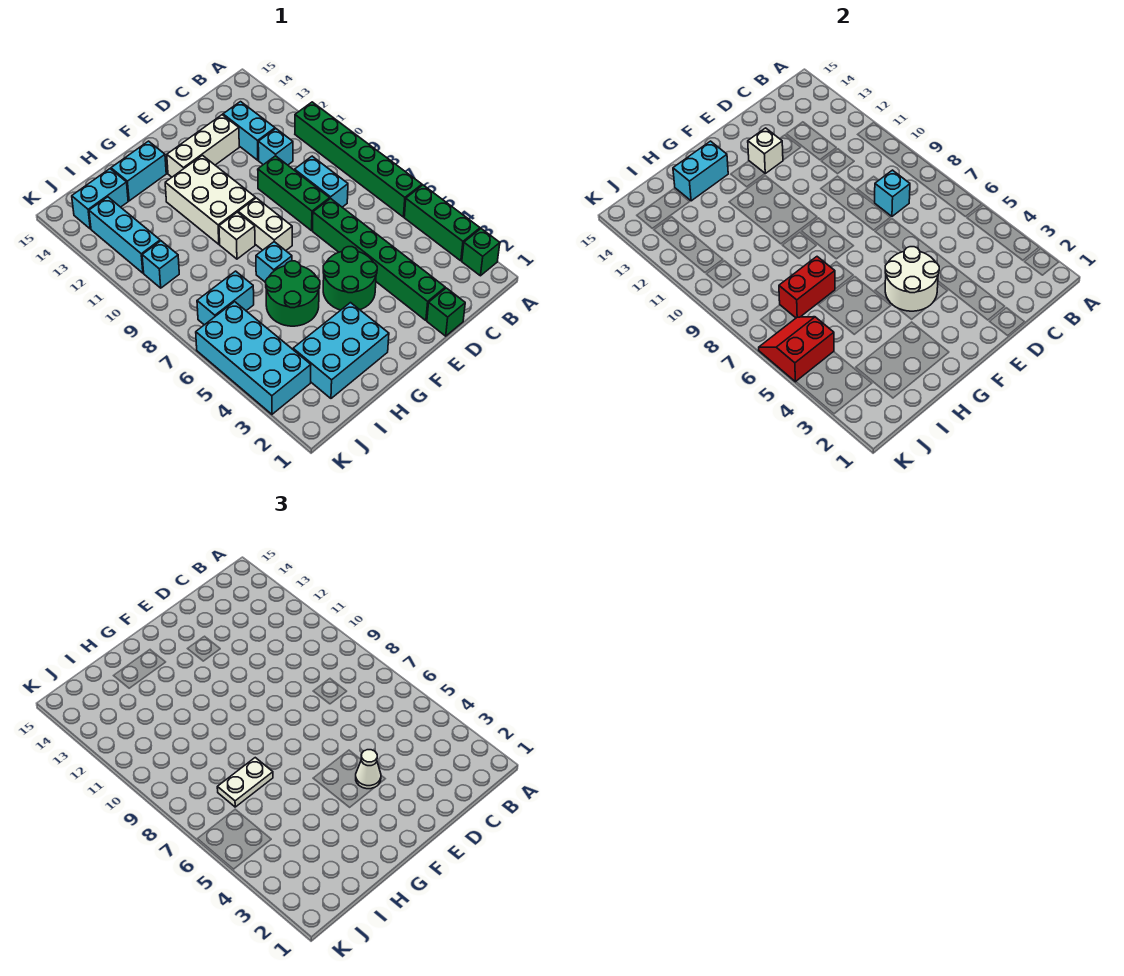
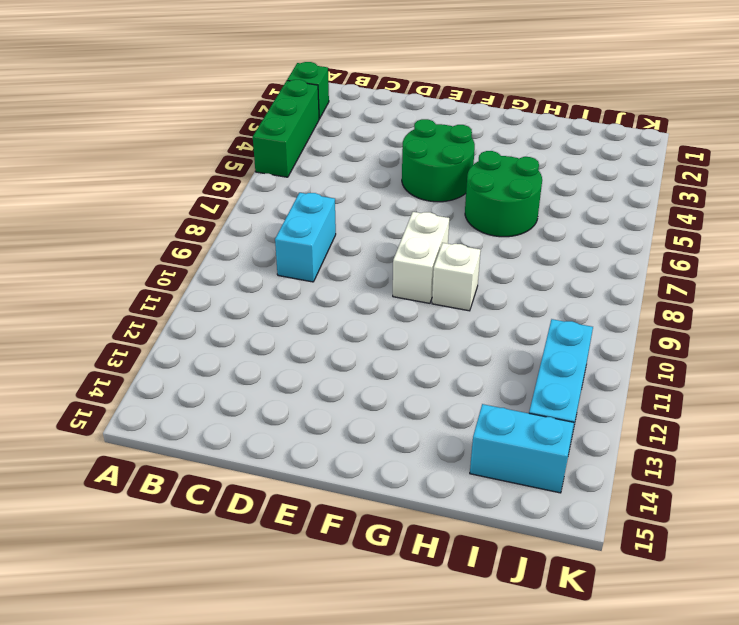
none -> green 1x6 brick [295,102,422,217]
none -> cyan 1x1 brick [258,129,293,165]
none -> cyan 1x2 brick [223,102,275,160]
none -> green 1x1 brick [427,288,465,336]

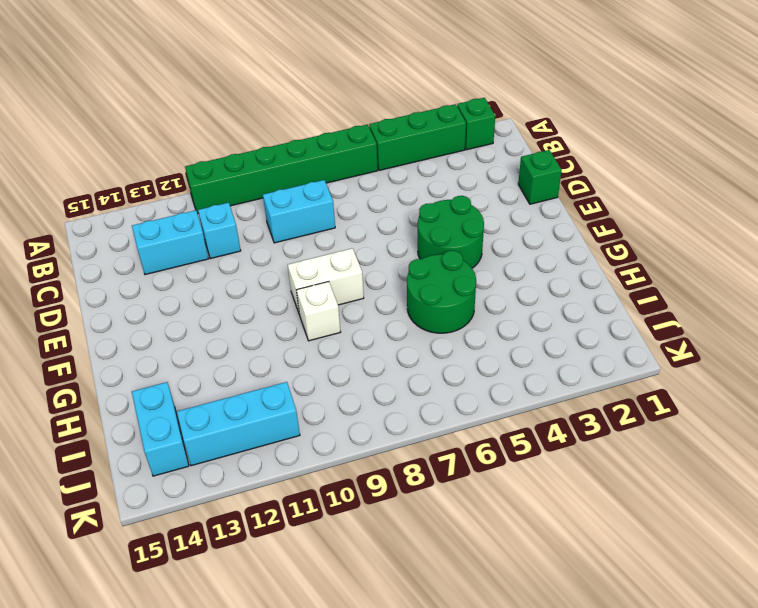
none -> green 1x6 brick [313,198,445,320]
none -> green 1x3 brick [258,156,330,231]
none -> white 1x3 brick [167,115,239,177]
none -> white 2x3 brick [165,155,255,244]

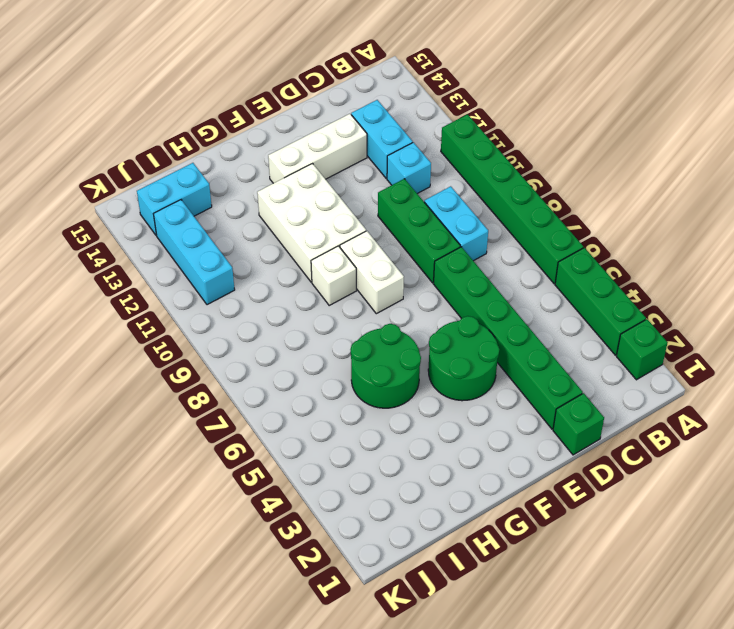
none -> cyan 2x3 brick [293,303,389,398]
none -> cyan 1x1 brick [256,242,292,283]
none -> cyan 1x2 brick [111,141,166,201]
none -> cyan 1x2 brick [197,271,254,325]

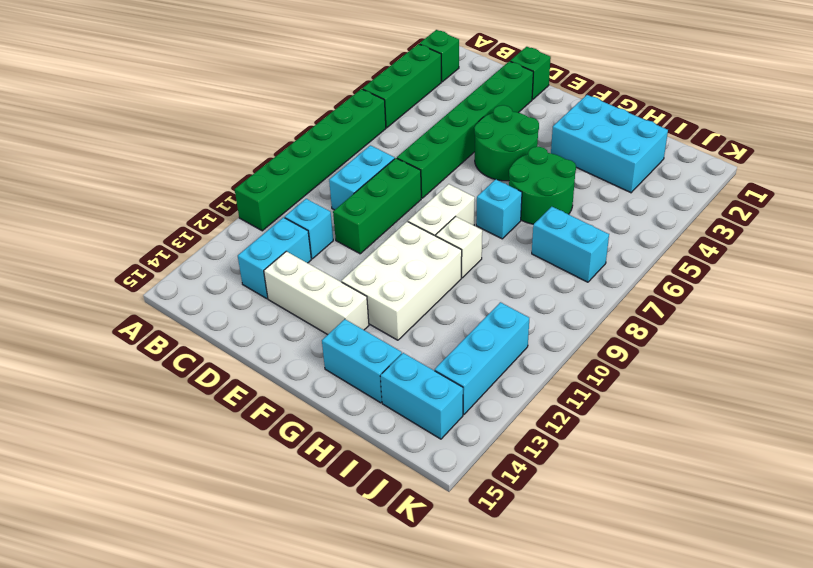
none -> cyan 2x4 brick [196,302,311,414]
none -> cyan 1x1 brick [142,241,179,288]
none -> cyan 1x1 brick [874,170,910,216]
none -> white 2x2 round brick [885,247,939,311]

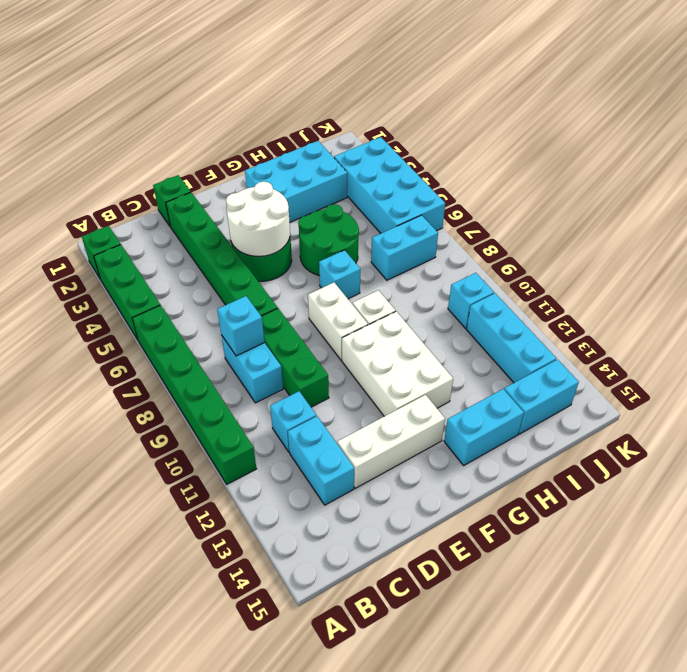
none -> white 1x1 brick [748,128,783,173]
none -> cyan 1x2 brick [673,141,728,201]
none -> red 1x2 brick [779,257,835,318]
none -> red 2x2 slope [759,317,834,382]

